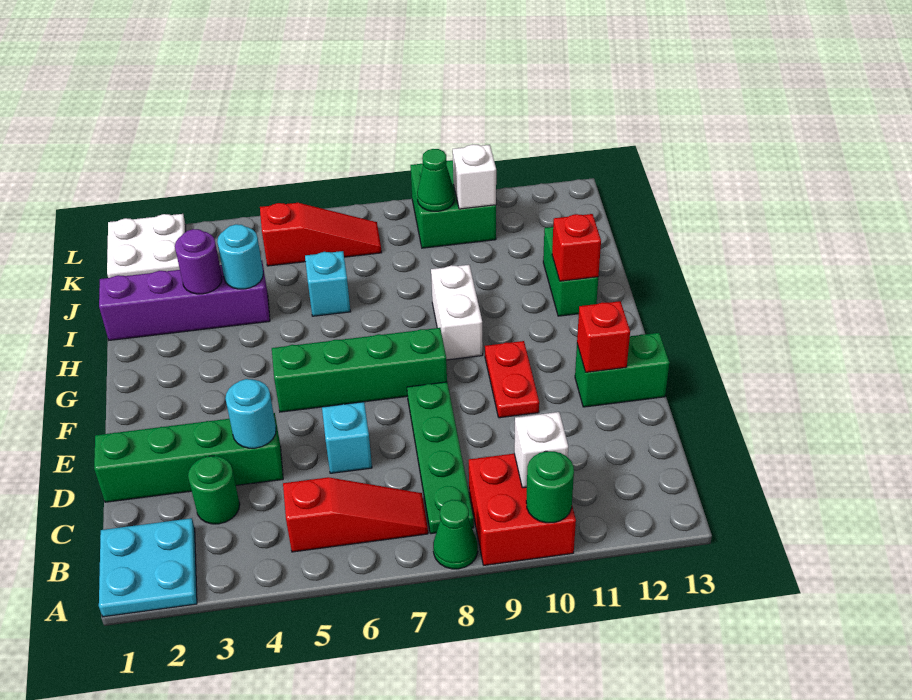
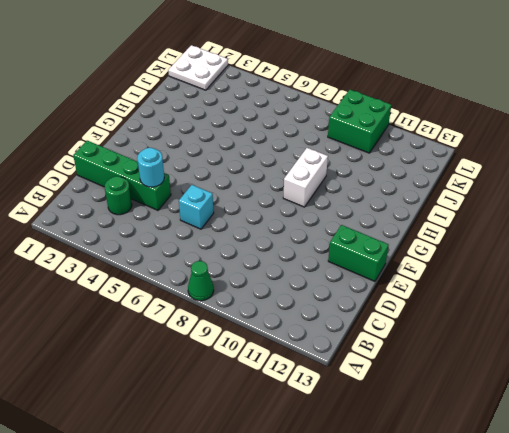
none -> cyan 2x2 plate [99,518,197,617]
none -> red 2x2 brick [469,454,576,565]
none -> red 1x3 slope [283,477,428,552]

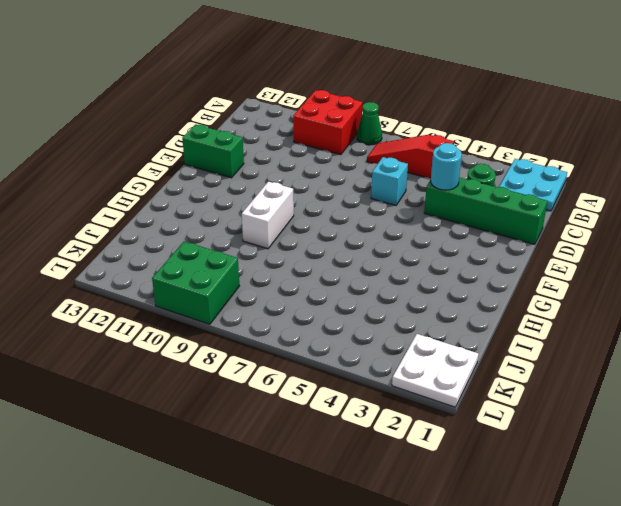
none -> green 1x4 plate [407,382,474,534]
none -> red 1x2 plate [485,341,539,418]
none -> green 1x4 brick [272,328,447,412]

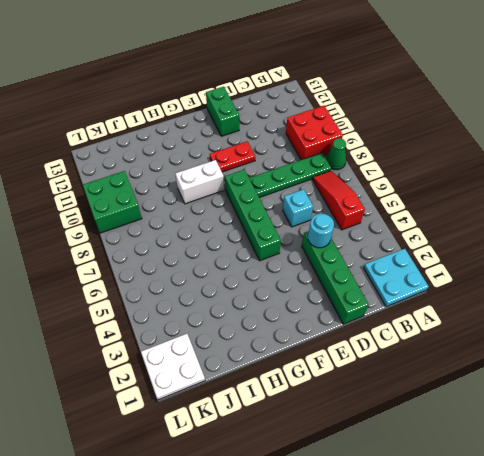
none -> green 1x1 round brick [188,456,240,524]
none -> green 1x2 brick [543,227,598,316]
none -> purple 1x4 brick [99,260,270,340]

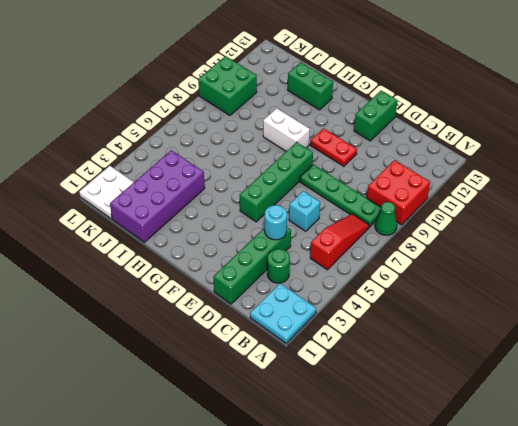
purple 2x4 brick [110,150,205,242] -> purple 1x4 brick [99,260,270,340]
none -> cyan 1x1 brick [305,251,351,316]
none -> red 1x3 slope [260,203,382,266]
none -> green 1x1 round brick [526,451,574,523]

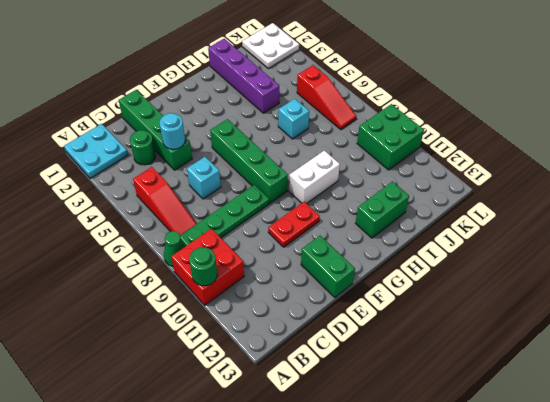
none -> white 1x1 brick [514,412,568,488]
none -> red 1x1 brick [577,301,630,372]
none -> red 1x1 brick [552,214,601,281]

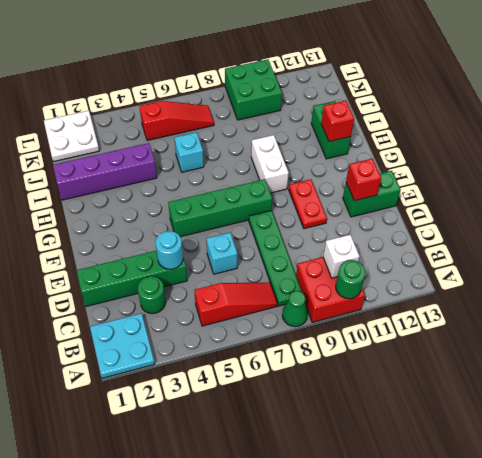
none -> purple 1x1 round brick [175,229,222,294]
none -> cyan 1x1 round brick [217,224,263,289]
none -> green 1x1 cone [417,149,454,211]

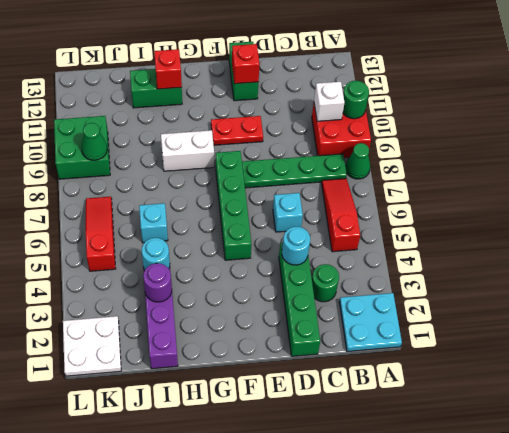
none -> white 1x1 brick [453,145,496,209]

